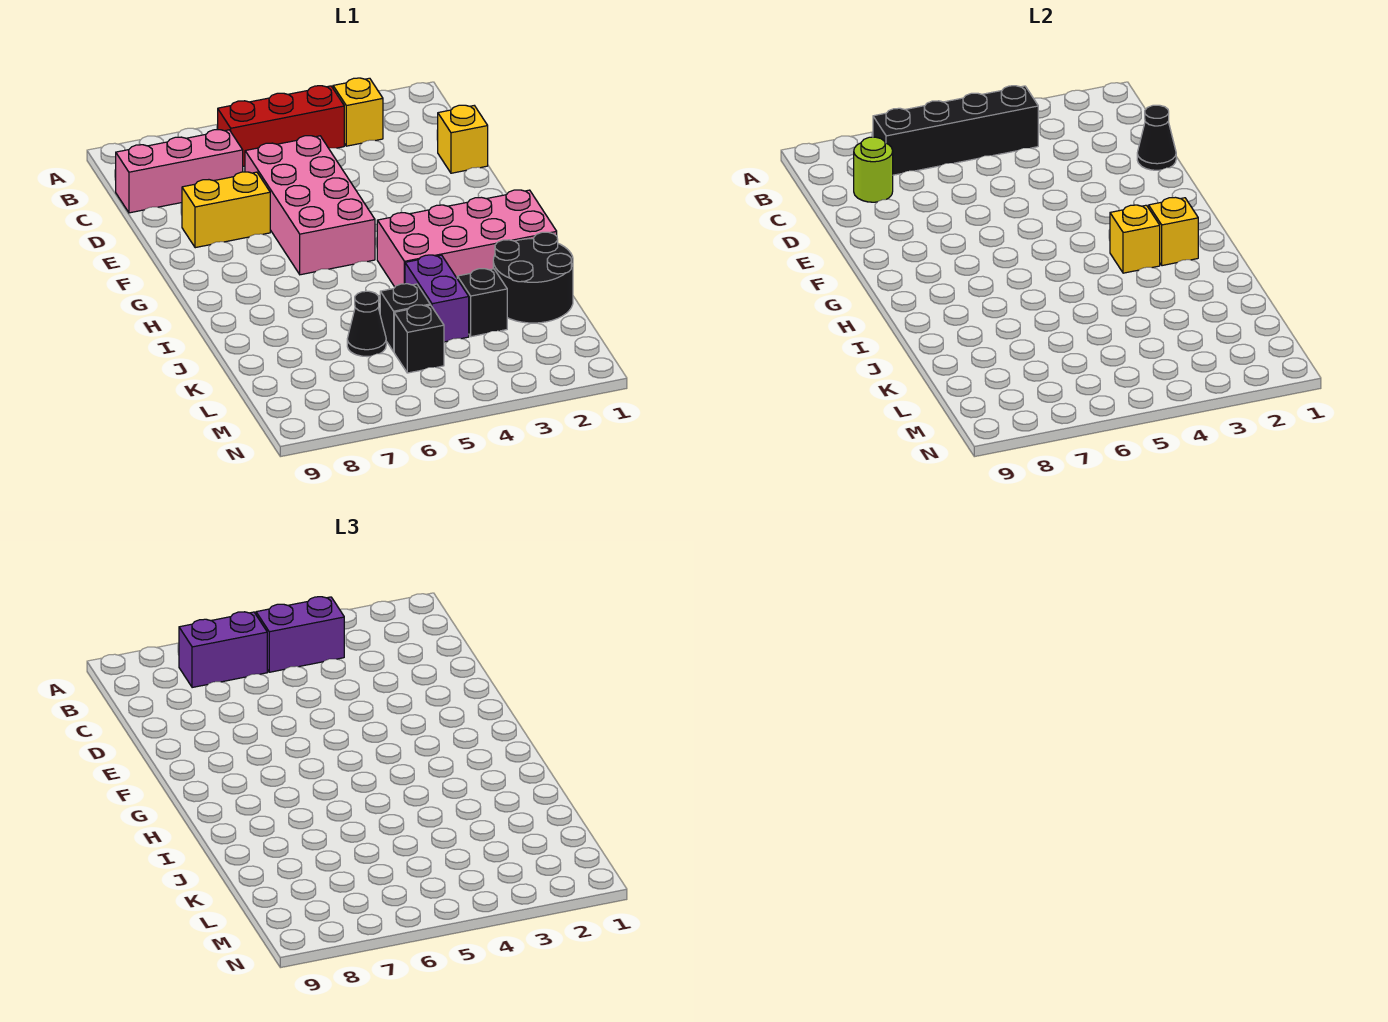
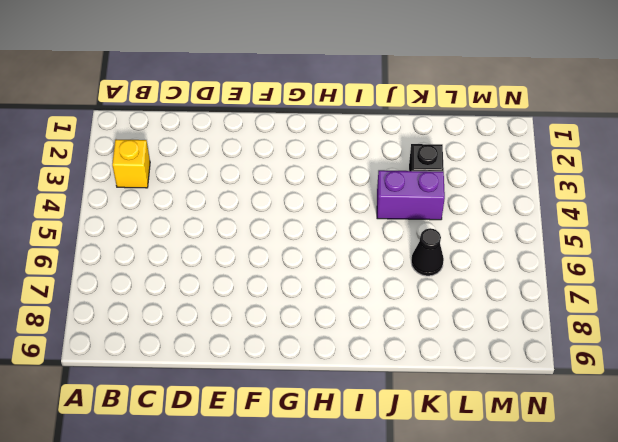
none -> red 1x3 brick [218,86,344,166]
none -> pink 1x3 brick [116,130,243,213]
none -> yellow 1x1 brick [438,105,488,173]

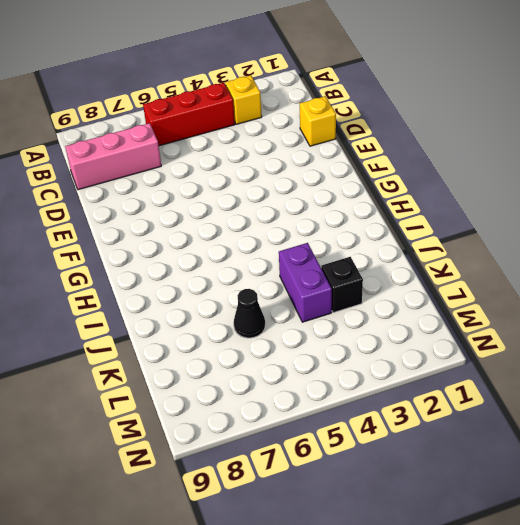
none -> pink 2x4 brick [245,136,375,275]
none -> yellow 1x2 brick [182,172,270,248]
none -> pink 2x4 brick [377,190,557,287]

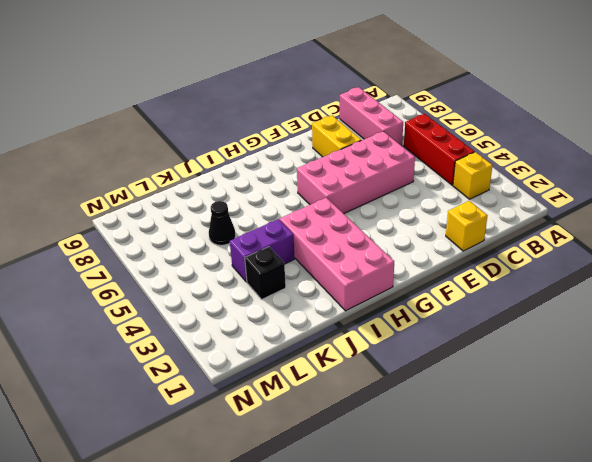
none -> black 2x2 round brick [493,232,573,323]
none -> black 1x1 brick [380,284,430,352]
none -> black 1x1 brick [394,305,444,373]

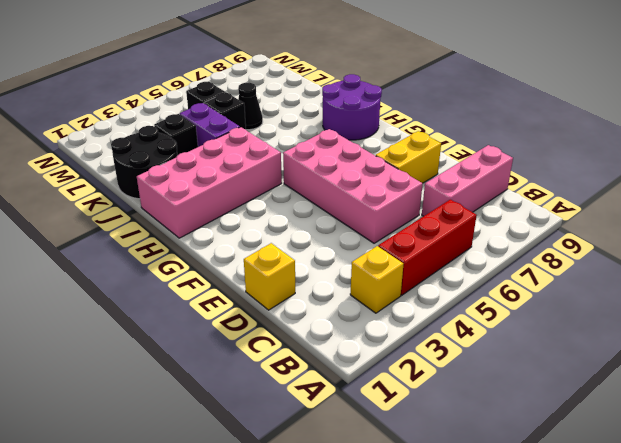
purple 2x2 round brick [322,74,382,140] -> none
none -> black 1x4 brick [873,86,1038,175]
none -> lime 1x1 round brick [854,137,893,202]
none -> black 1x1 cone [1137,105,1176,170]

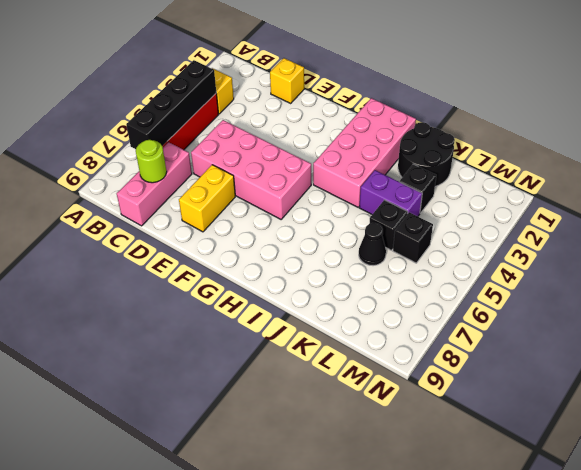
none -> black 1x1 cone [1137,105,1176,170]
none -> yellow 1x1 brick [1149,197,1198,266]
none -> yellow 1x1 brick [1110,205,1160,273]

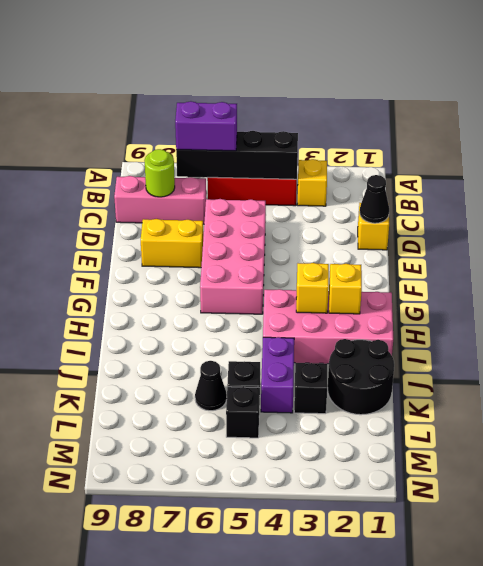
none -> purple 1x2 brick [256,597,344,672]

